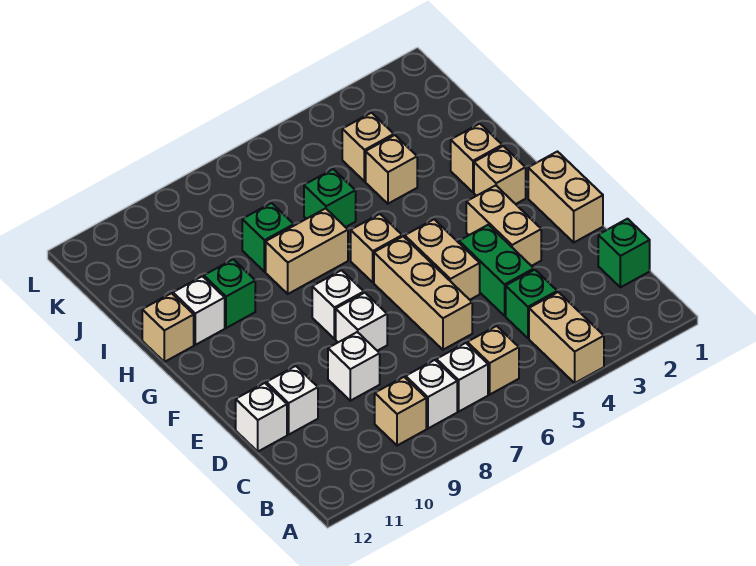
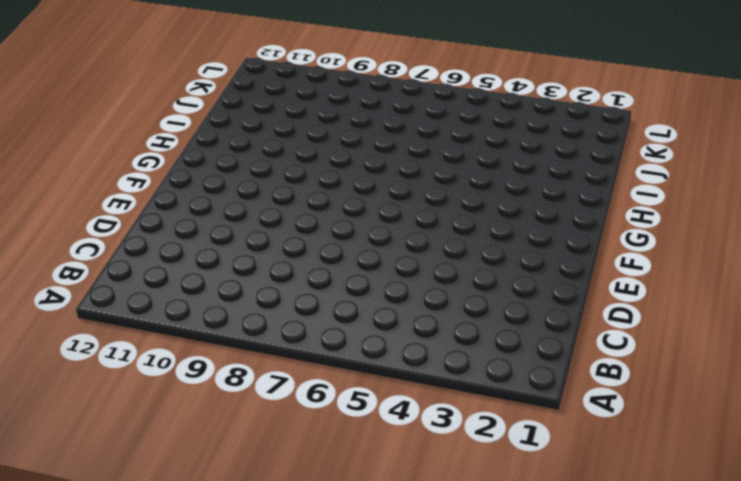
none -> tan 1x2 brick [529,292,604,383]
none -> tan 1x1 brick [467,326,519,394]
none -> white 1x1 brick [436,343,488,411]

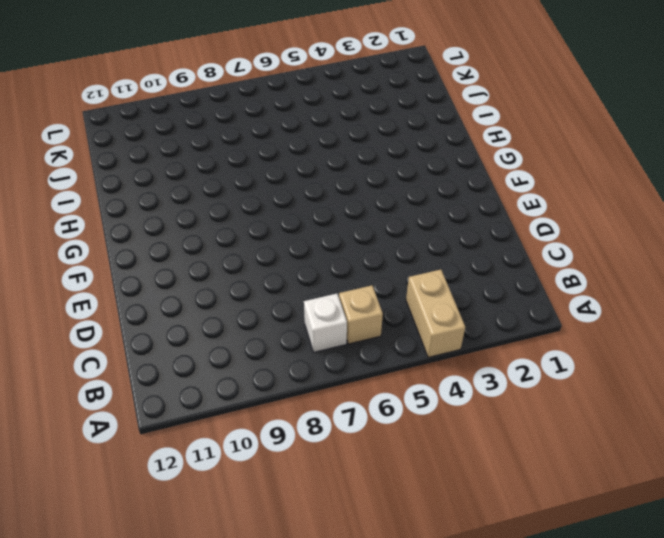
none -> white 1x1 brick [406,360,457,428]
none -> tan 1x1 brick [375,377,426,446]
none -> green 1x1 brick [598,219,650,287]

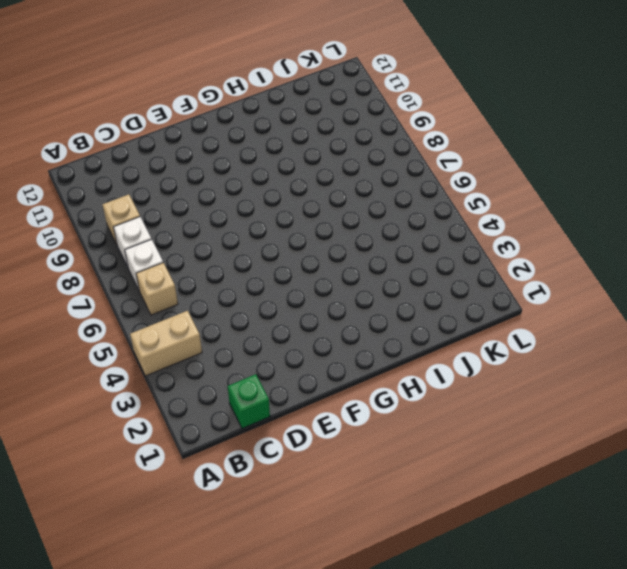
none -> green 1x1 brick [506,270,557,338]
none -> green 1x2 brick [459,225,534,316]
none -> tan 1x3 brick [374,236,472,350]

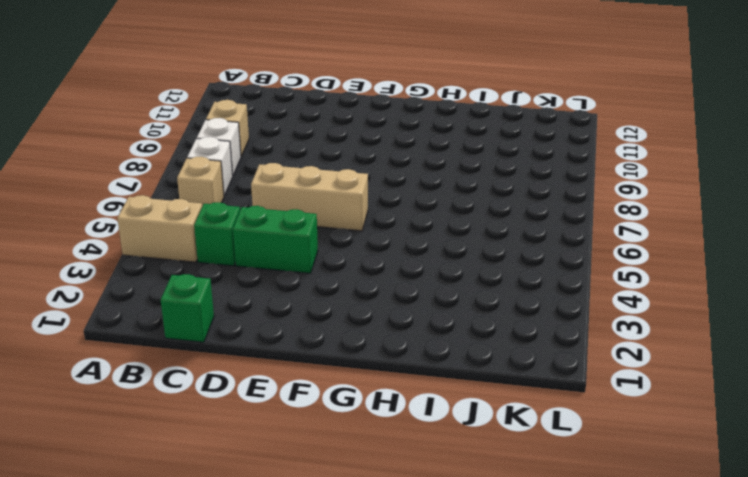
none -> white 1x1 brick [328,332,380,401]
none -> white 1x1 brick [266,366,318,434]
none -> white 1x1 brick [236,383,287,451]

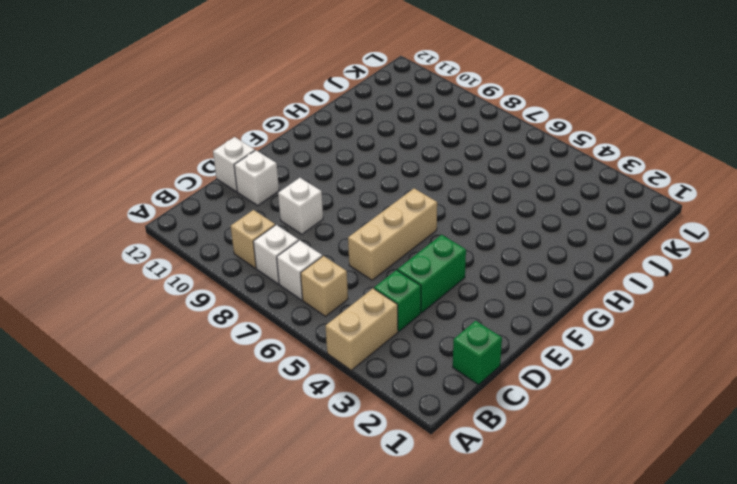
none -> tan 1x2 brick [528,152,603,242]
none -> tan 1x2 brick [466,185,541,266]
none -> tan 1x2 brick [405,219,480,300]

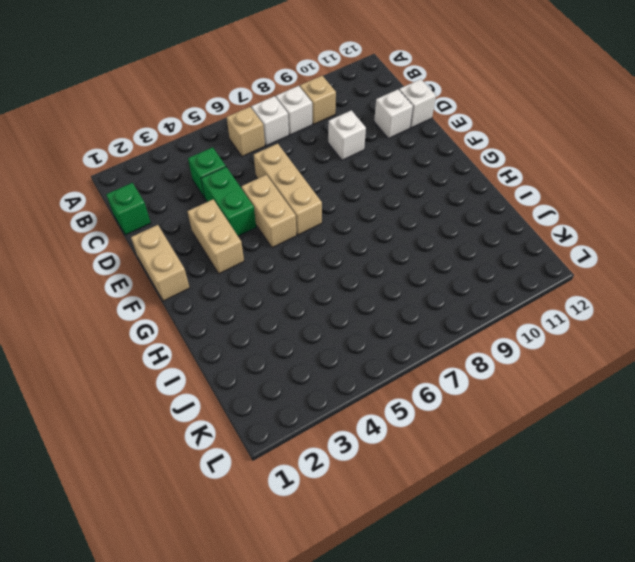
none -> tan 1x2 brick [529,292,604,383]
none -> white 1x1 brick [336,293,387,351]
none -> white 1x1 brick [312,270,364,339]

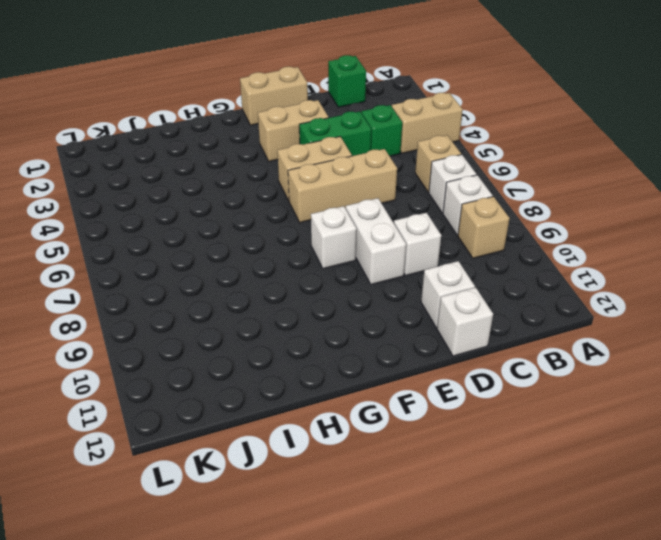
white 1x2 brick [346,198,406,284] -> white 1x1 brick [336,293,387,351]
none -> tan 1x1 brick [474,146,526,204]
none -> tan 1x1 brick [351,214,402,282]
none -> tan 1x1 brick [451,124,502,192]

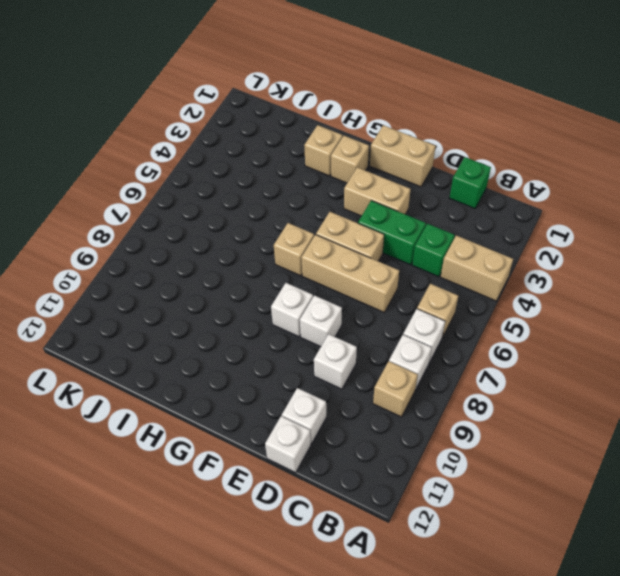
none -> tan 1x2 brick [266,208,348,294]
none -> green 1x1 brick [204,259,255,328]
none -> white 1x1 brick [173,276,225,345]

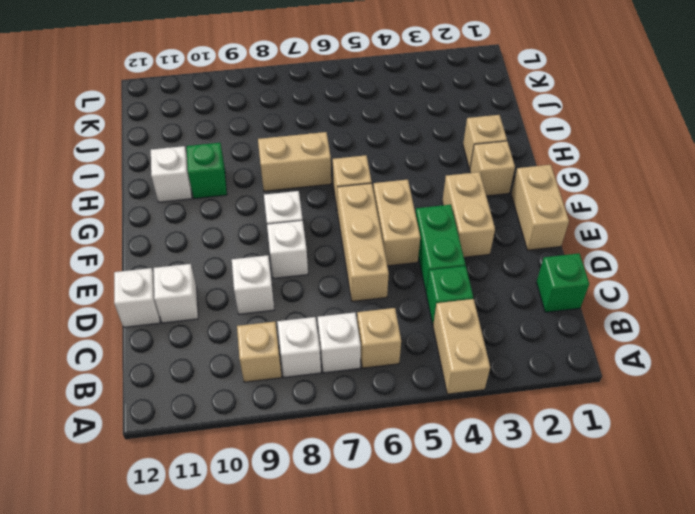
none -> tan 1x1 brick [142,293,194,362]
none -> tan 1x1 brick [366,135,417,204]
none -> green 1x1 brick [304,169,356,227]

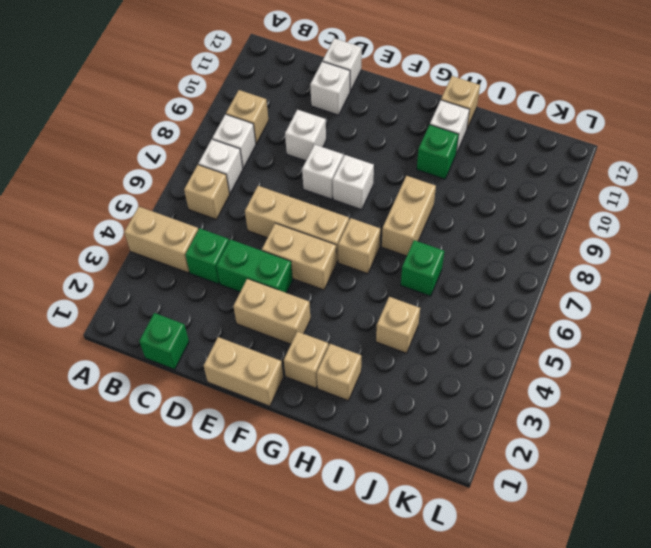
none -> green 1x1 brick [242,203,294,272]
none -> tan 1x1 brick [342,113,394,181]

